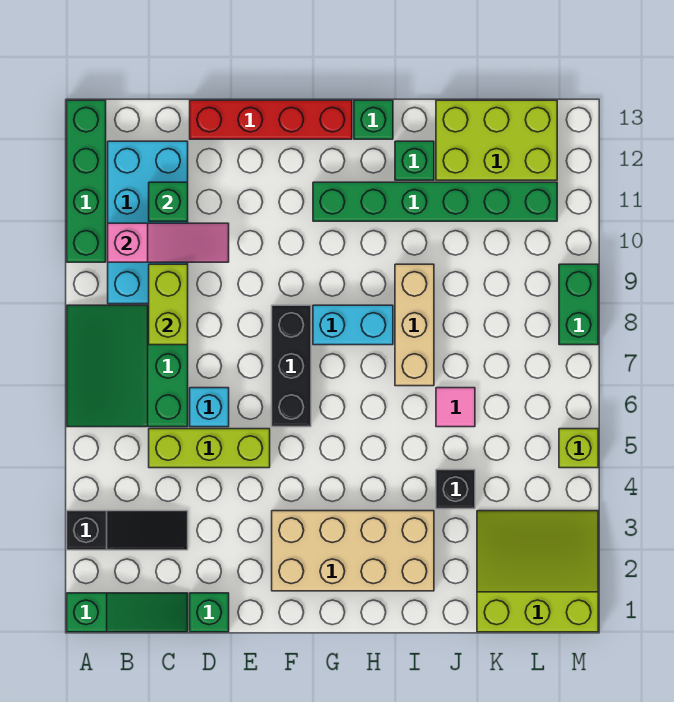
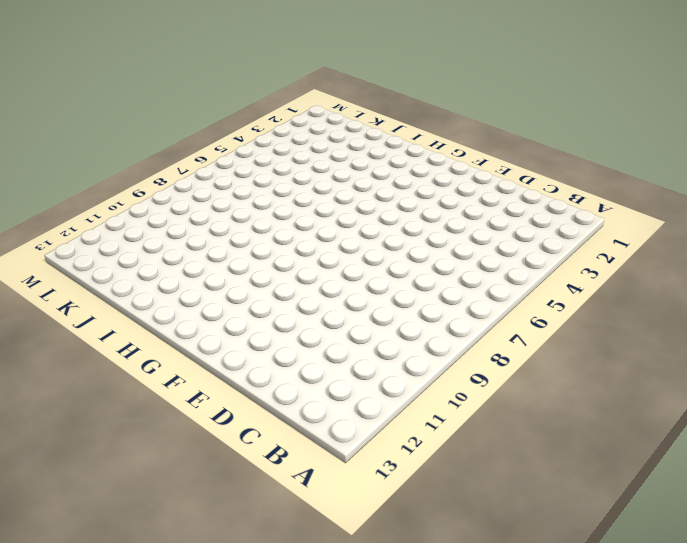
none -> green 1x3 slope [67,593,188,632]
none -> black 1x3 slope [67,511,188,550]
none -> green 3x3 slope [67,305,188,427]

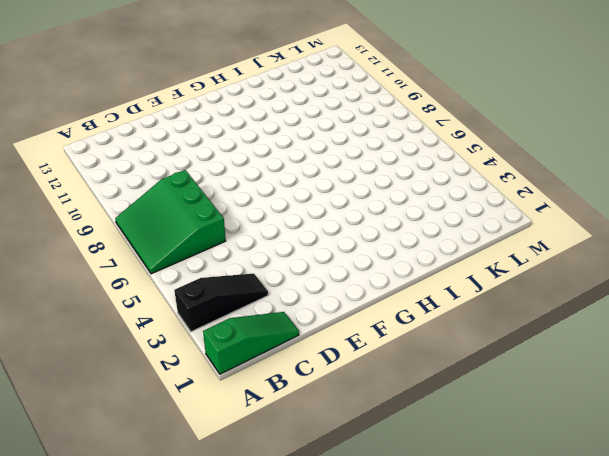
none -> green 1x4 brick [67,100,106,262]
none -> cyan 2x4 brick [108,141,188,304]
none -> lime 1x3 brick [149,429,270,468]

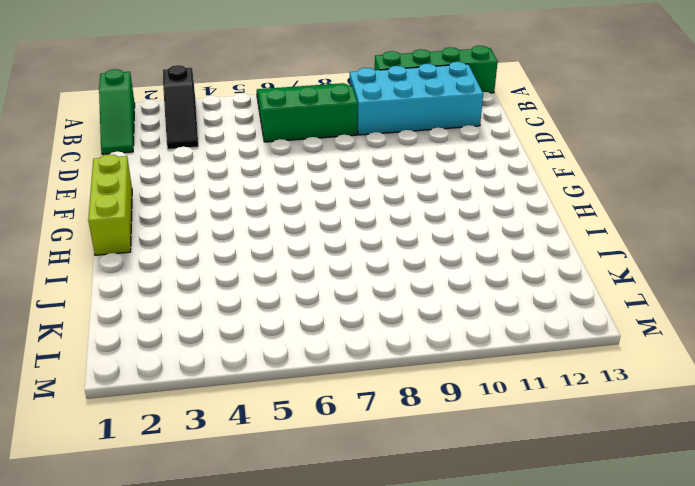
lime 1x3 brick [88,154,132,255] -> lime 1x3 brick moved to [149,429,270,468]
none -> green 1x1 brick [190,593,229,632]
none -> cyan 1x1 brick [190,388,229,427]
none -> red 1x4 brick [190,100,352,139]

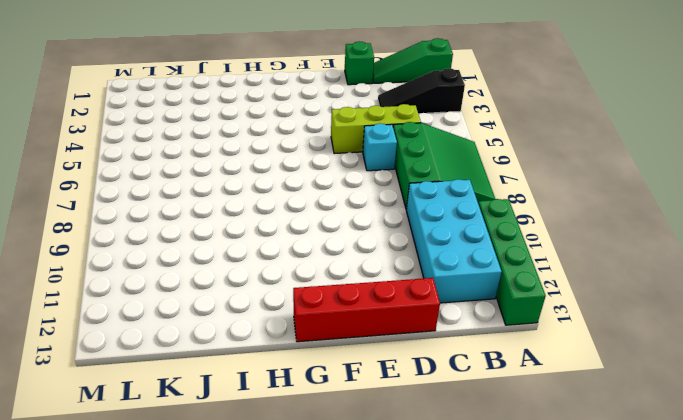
none -> tan 2x4 brick [272,511,434,591]
none -> black 1x3 brick [272,305,311,427]
none -> cyan 1x2 brick [313,305,393,345]

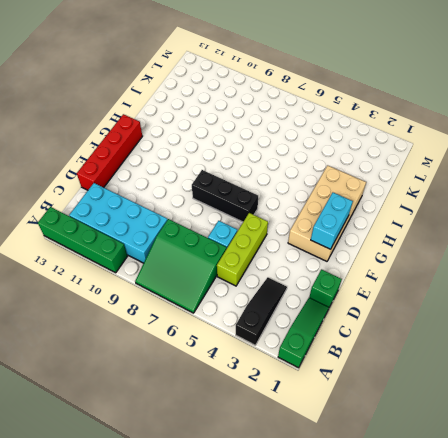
cyan 1x2 brick [311,193,353,249] -> cyan 1x2 brick moved to [313,305,393,345]
none -> green 1x6 brick [313,182,557,221]
none -> green 1x1 brick [354,100,393,139]
none -> tan 1x3 brick [395,264,434,386]

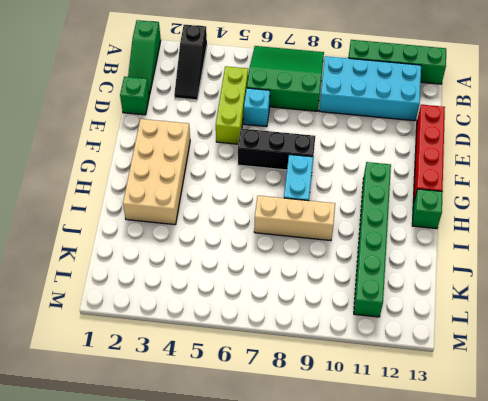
none -> green 1x1 brick [395,141,434,180]
none -> black 1x1 brick [436,470,475,509]
none -> pink 1x1 tile [436,388,475,427]

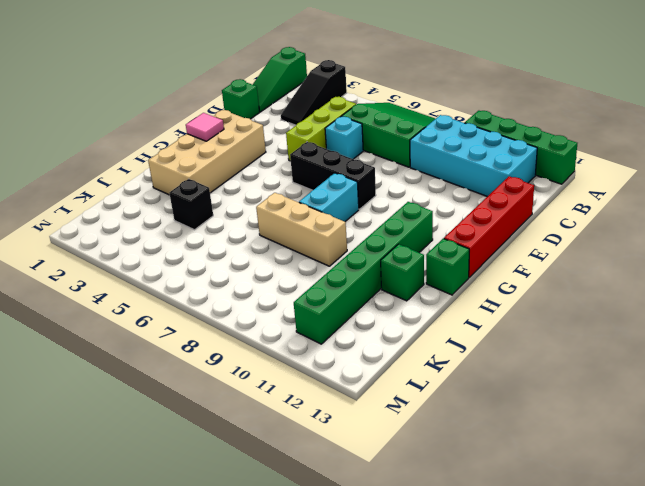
pink 1x1 tile [186,113,224,141] -> pink 1x1 tile moved to [436,388,475,427]
none -> lime 2x3 brick [436,100,557,180]
none -> lime 3x3 slope [477,511,598,632]
none -> lime 1x1 brick [559,429,598,468]

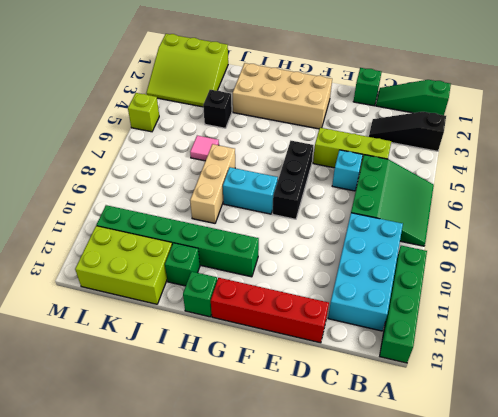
none -> green 1x2 brick [559,264,598,345]
none -> pink 1x3 slope [108,223,229,262]
none -> lime 1x2 brick [149,264,188,345]

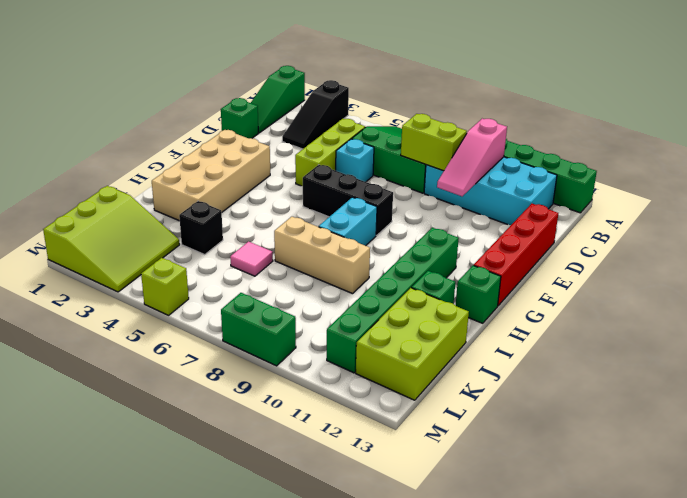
none -> green 1x1 brick [149,182,188,221]

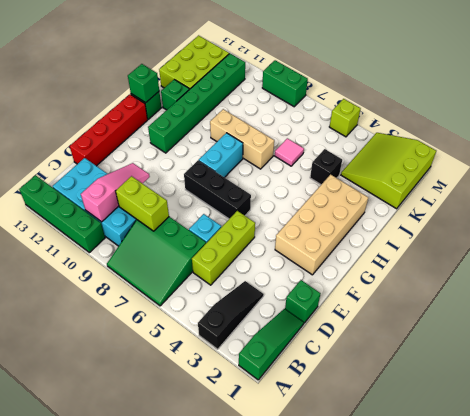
green 1x1 brick [128,64,159,103] -> green 1x1 brick moved to [149,182,188,221]

